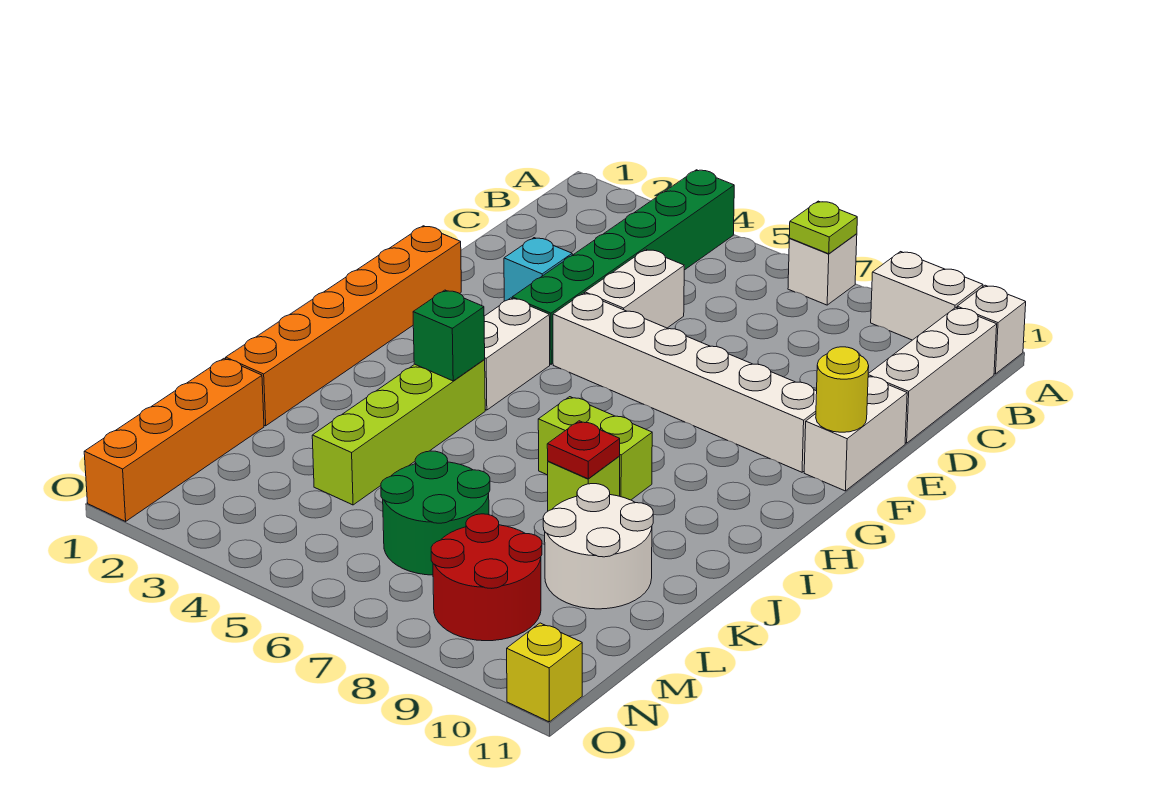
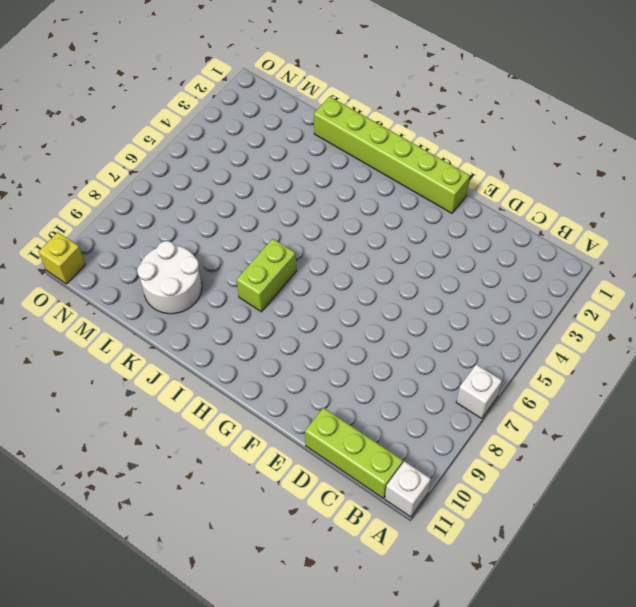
lime 1x3 brick [305,408,403,498] -> white 1x3 brick [868,308,997,443]
lime 1x6 brick [314,97,470,213] -> orange 1x6 brick [226,226,461,426]
none -> green 1x6 brick [512,170,734,364]
none -> white 1x2 brick [871,252,983,340]
none -> white 1x2 brick [585,249,684,328]

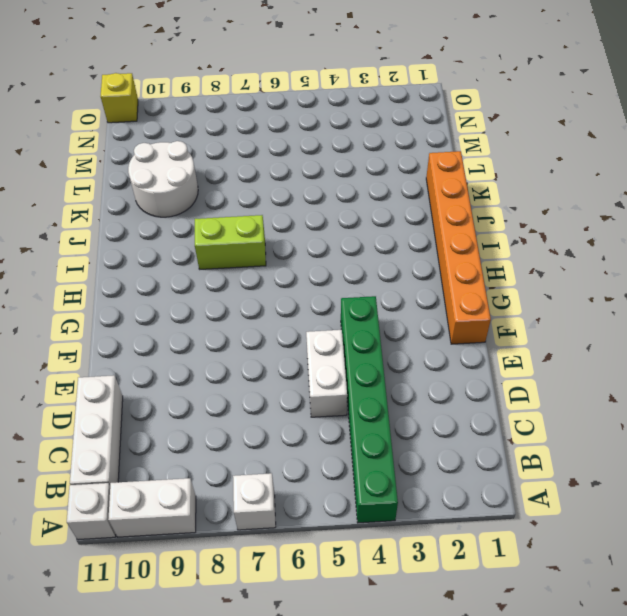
none -> cyan 1x1 brick [504,238,572,301]
none -> white 1x2 brick [804,376,907,491]
none -> white 1x6 brick [553,293,817,472]

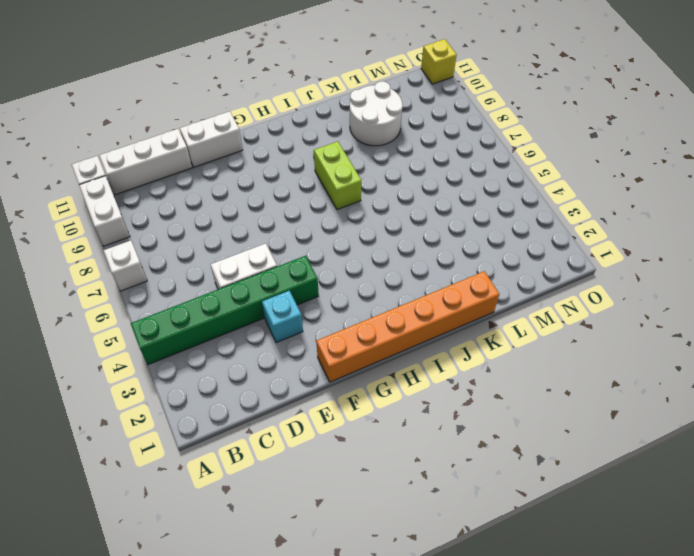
none -> white 1x6 brick [553,293,817,472]
none -> white 1x2 brick [484,298,550,410]
none -> lime 1x4 brick [312,360,485,505]

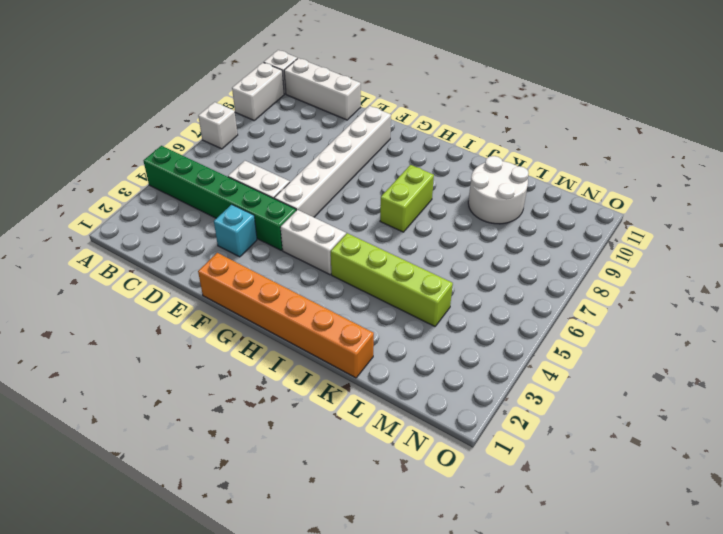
none -> white 1x2 brick [804,376,907,491]
none -> lime 1x1 brick [548,456,620,511]
none -> orange 1x4 brick [84,358,264,521]

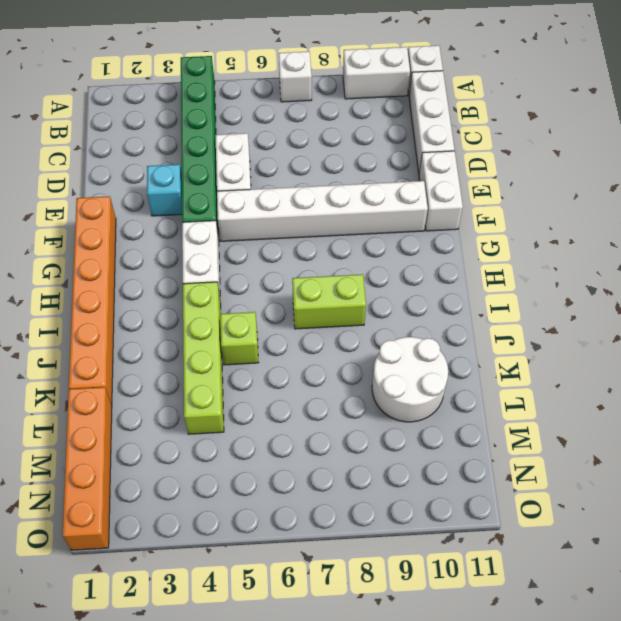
lime 1x1 brick [220,312,259,365] -> lime 1x1 brick moved to [548,456,620,511]
none -> green 2x2 round brick [381,451,490,575]
none -> red 2x2 round brick [431,514,542,641]
none -> yellow 1x1 brick [507,623,582,722]

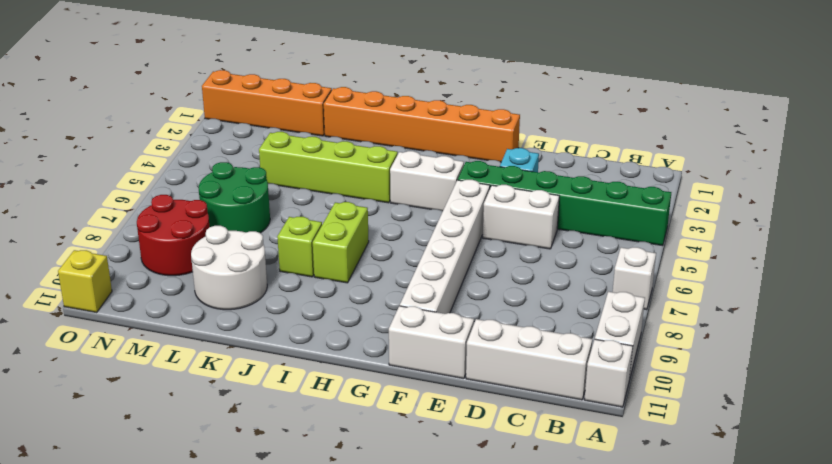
none -> lime 1x1 plate [789,201,857,254]
none -> yellow 1x1 round brick [816,347,869,432]
none -> green 1x1 brick [413,290,485,381]

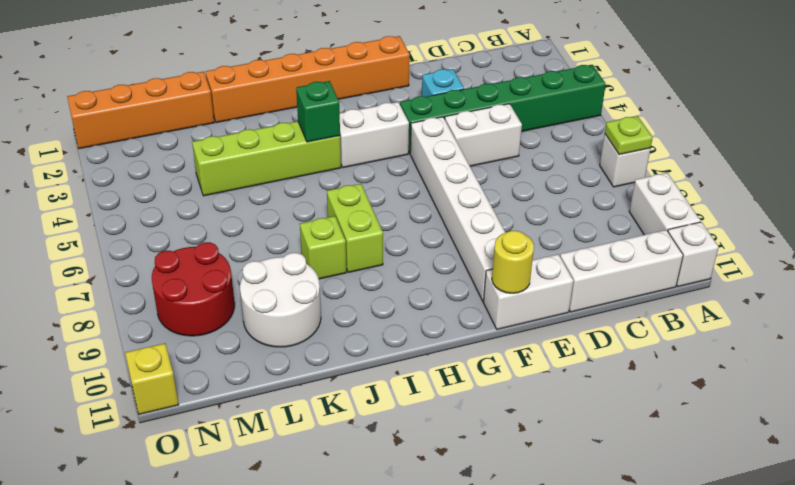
none -> green 2x2 round brick [381,451,490,575]
none -> red 1x1 plate [547,421,620,479]

